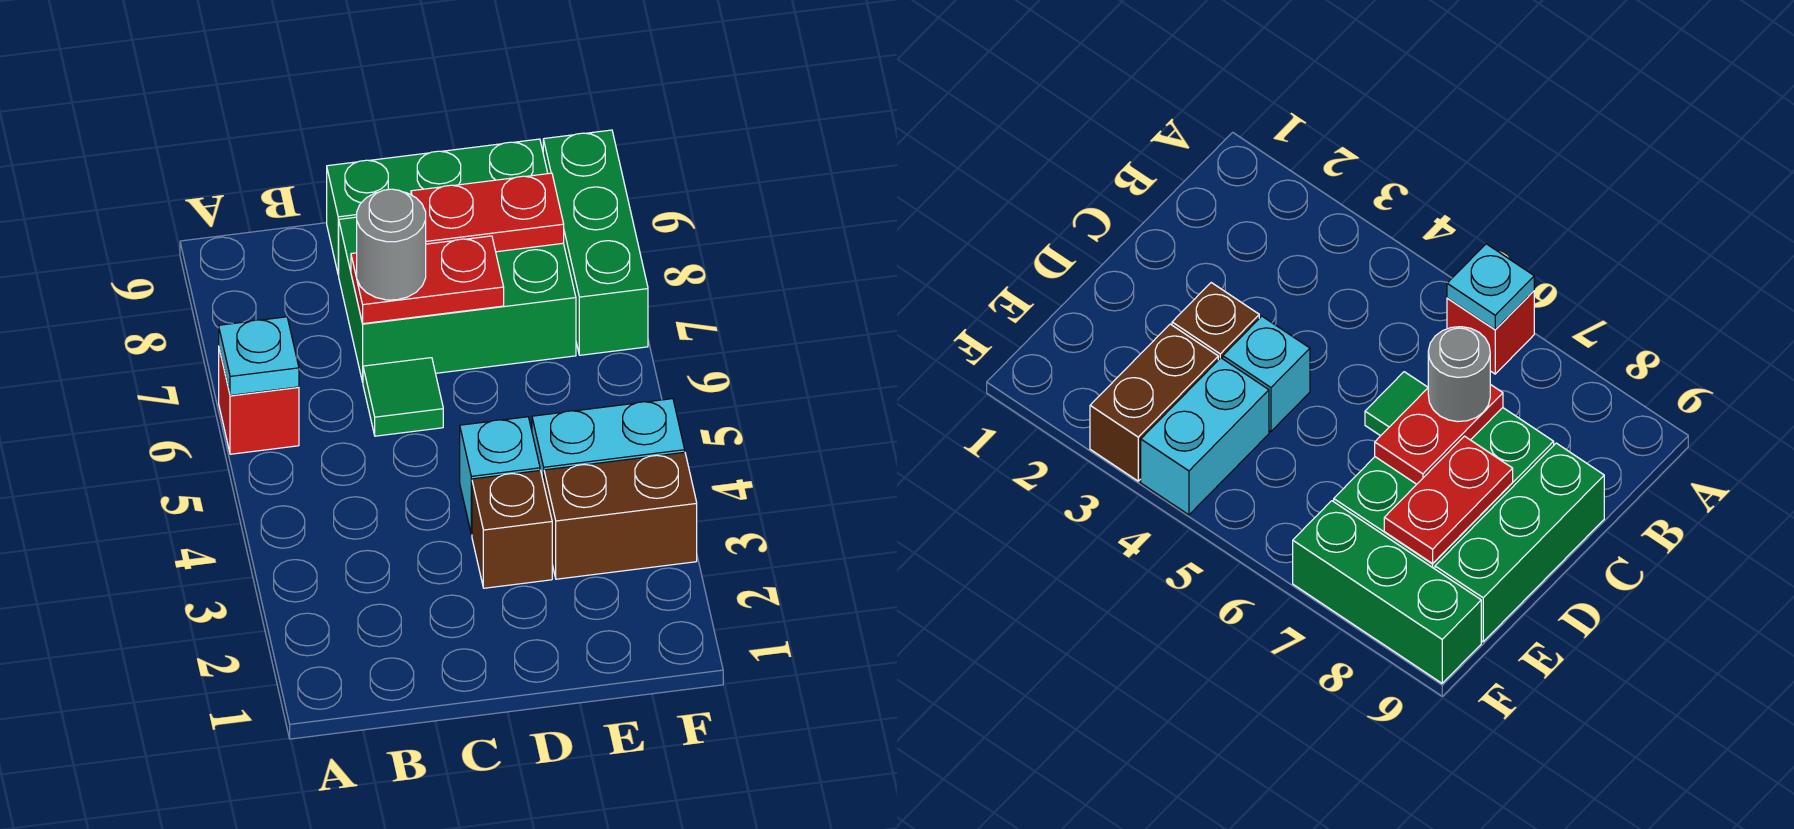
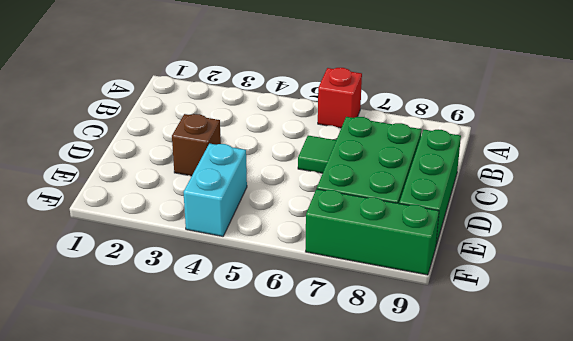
none -> cyan 1x1 brick [460,417,540,534]
none -> brown 1x2 brick [544,452,697,579]
none -> cyan 1x1 plate [219,317,299,395]

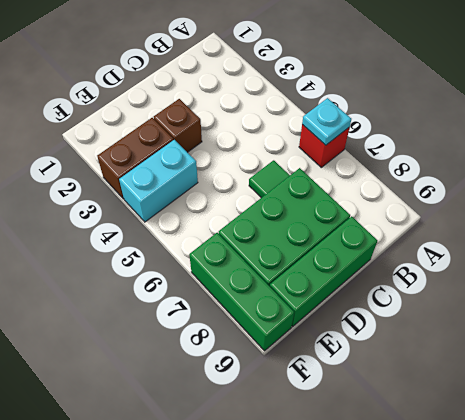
none -> cyan 1x1 brick [460,417,540,534]
none -> red 1x2 plate [351,236,504,324]
none -> red 1x2 plate [411,173,564,252]

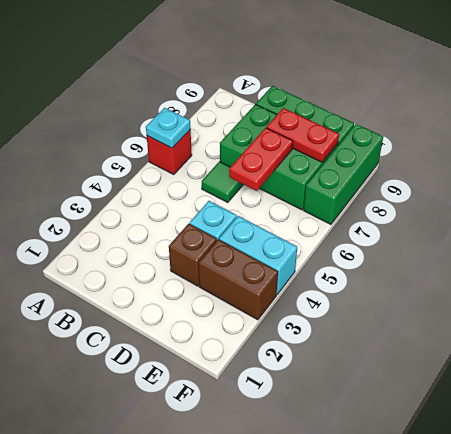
red 1x2 plate [229,128,293,191] -> red 1x2 plate turned to [351,236,504,324]
none -> grey 1x1 round brick [357,189,426,300]

